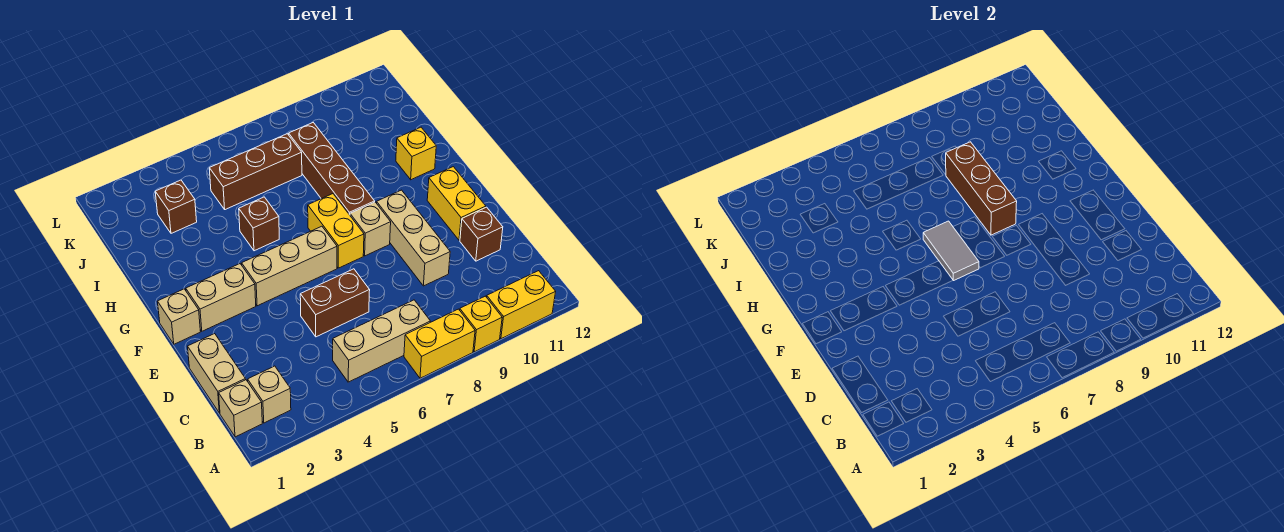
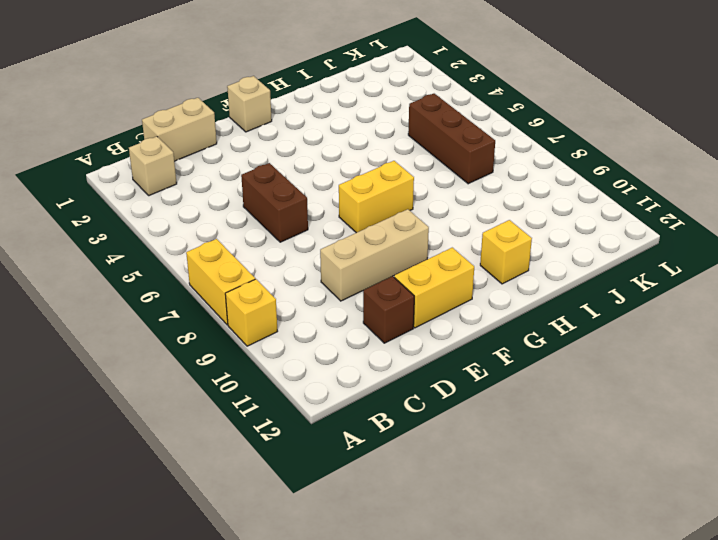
none -> yellow 1x2 brick [487,271,556,339]
none -> tan 1x1 brick [219,380,262,437]
none -> tan 1x3 brick [333,300,430,382]

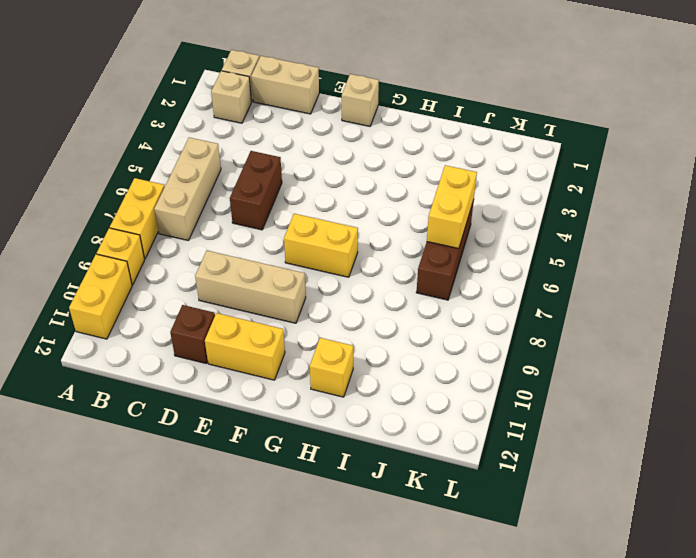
yellow 1x2 brick [427,165,477,249] -> none
none -> tan 1x2 brick [186,264,256,331]
none -> tan 1x3 brick [242,226,337,306]
none -> tan 1x1 brick [350,202,391,256]

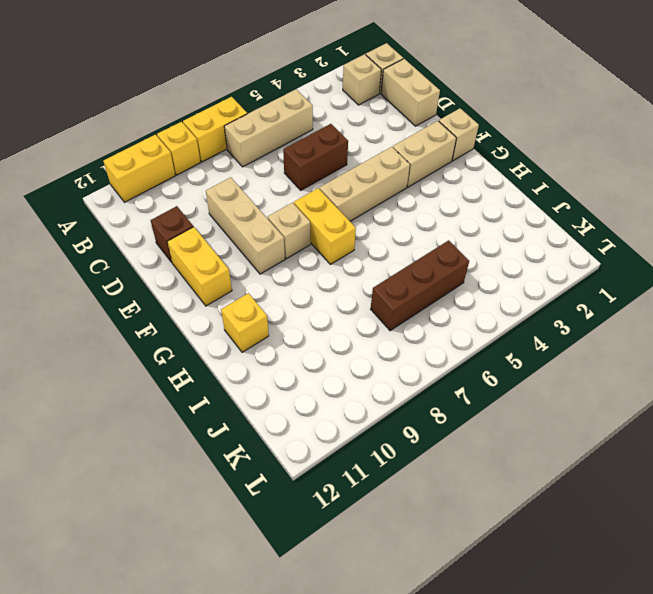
none -> brown 1x4 brick [289,123,375,215]
none -> brown 1x1 brick [239,197,279,251]
none -> brown 1x1 brick [155,180,197,233]

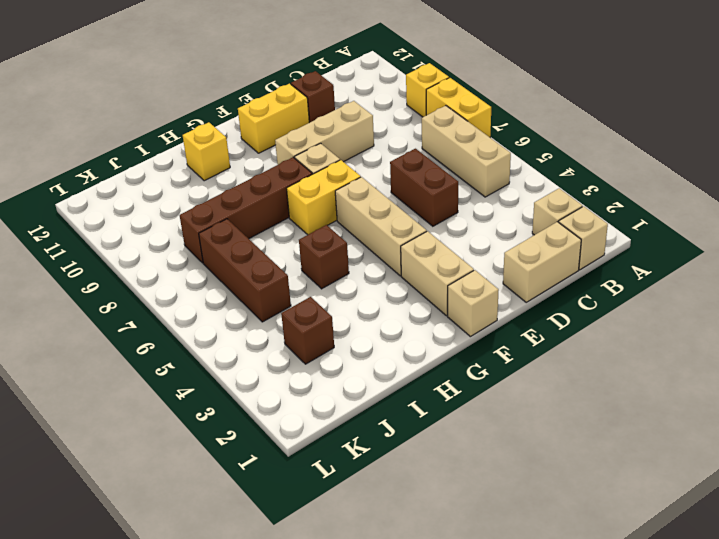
none -> yellow 1x2 brick [487,271,556,339]
none -> grey 1x2 tile [923,221,979,281]
none -> brown 1x3 brick [946,142,1017,235]

